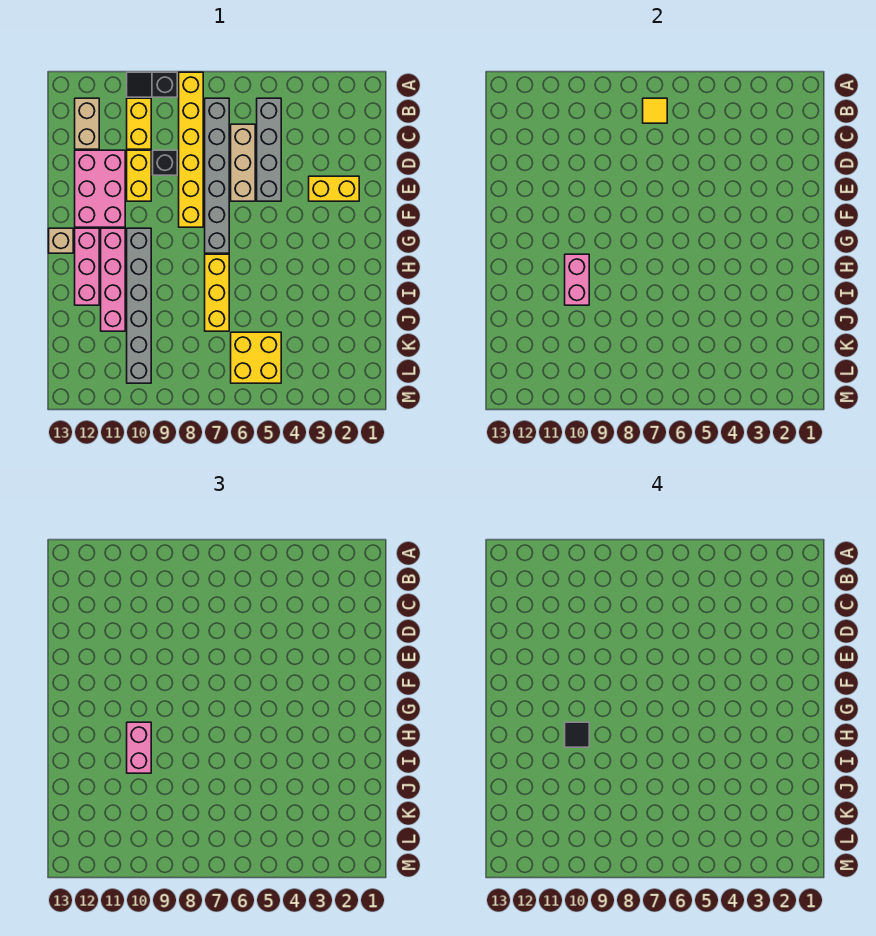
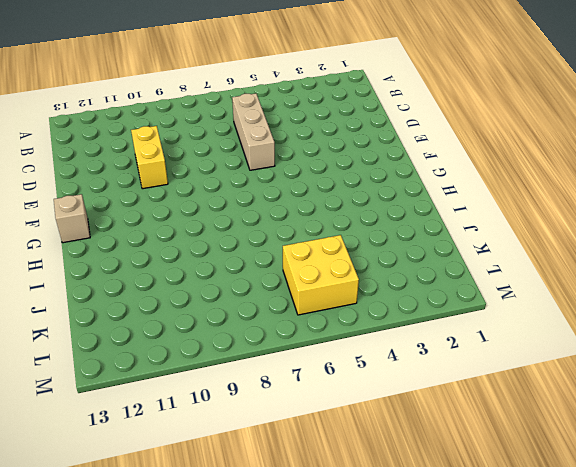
none -> yellow 1x6 brick [179,72,203,227]
none -> black 1x2 slope [127,72,177,97]
none -> grey 1x4 brick [257,98,281,201]

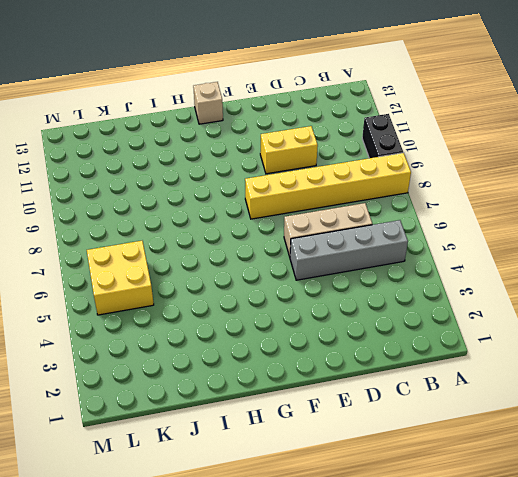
black 1x2 brick [362,114,403,158] -> black 1x2 slope [127,72,177,97]
none -> grey 1x6 brick [205,98,229,253]
none -> yellow 1x2 brick [127,98,151,149]
none -> tan 1x2 brick [75,98,99,149]

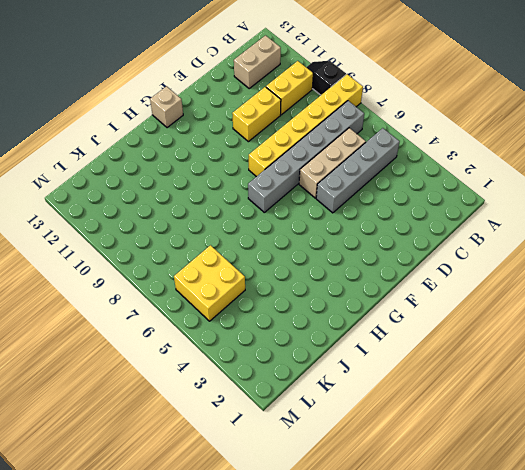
none -> black 1x1 brick [153,150,177,175]
none -> pink 2x3 brick [75,150,125,227]
none -> yellow 1x2 brick [309,176,359,201]

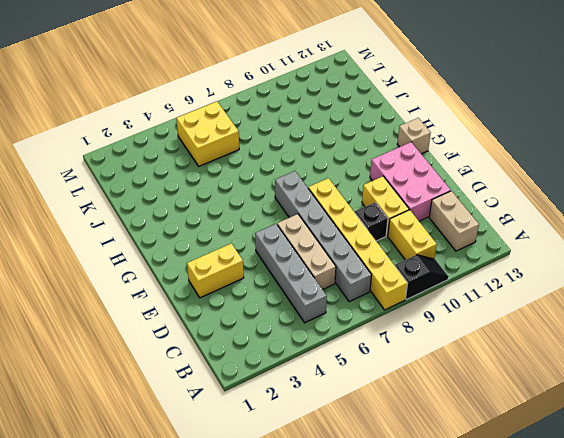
none -> grey 1x6 brick [127,228,151,383]
none -> pink 1x4 brick [101,228,125,331]
none -> pink 1x3 brick [75,228,99,305]

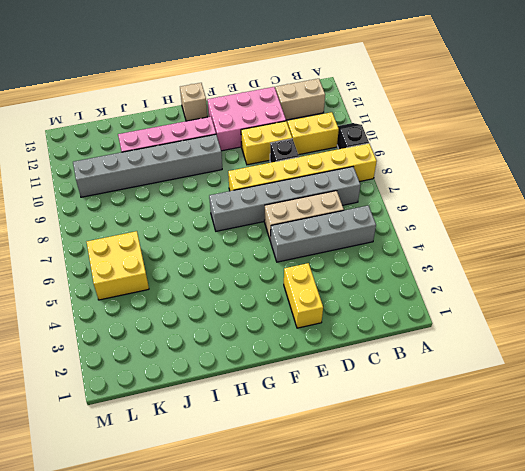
none -> pink 1x3 brick [75,228,99,305]
none -> yellow 1x3 brick [205,254,229,331]
none -> yellow 1x1 tile [643,98,667,123]

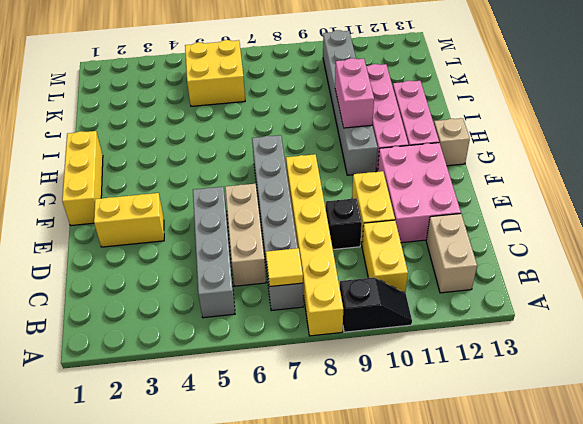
yellow 1x3 brick [62,131,103,226] -> yellow 1x3 brick moved to [205,254,229,331]
none -> pink 1x2 brick [127,722,151,773]
none -> black 1x1 tile [565,722,589,747]

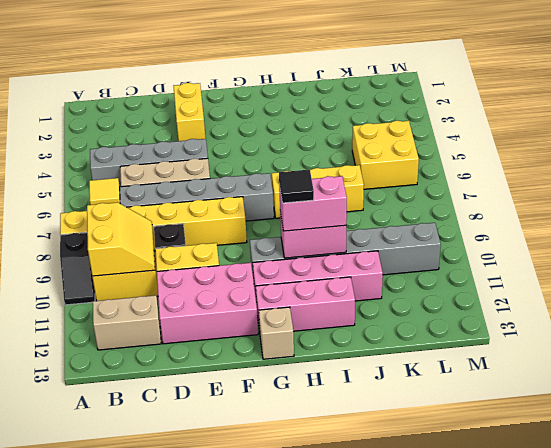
yellow 2x2 slope [87,202,155,276] -> none

